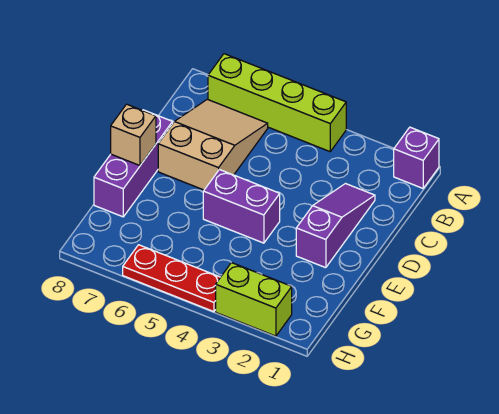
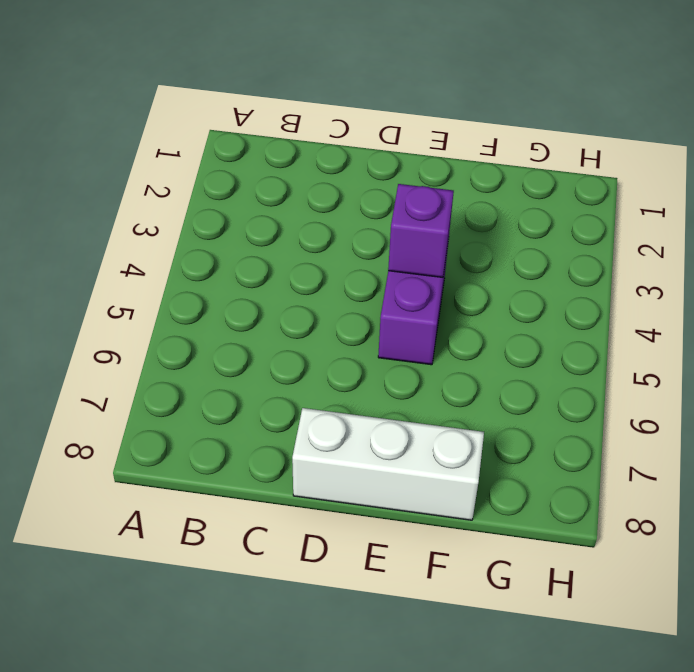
white 1x3 brick [292,408,484,520] -> purple 1x3 brick [94,110,173,217]
purple 1x1 brick [388,184,454,277] -> purple 1x1 brick moved to [394,127,439,188]
none -> lime 1x4 brick [208,54,346,152]
none -> tan 2x3 slope [158,99,268,190]

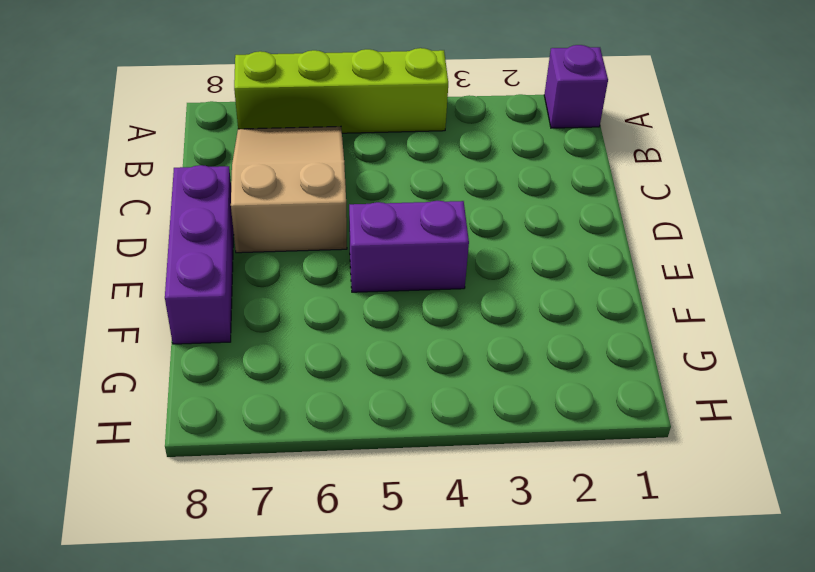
none -> purple 1x3 slope [296,184,375,268]
none -> lime 1x2 brick [216,263,292,336]

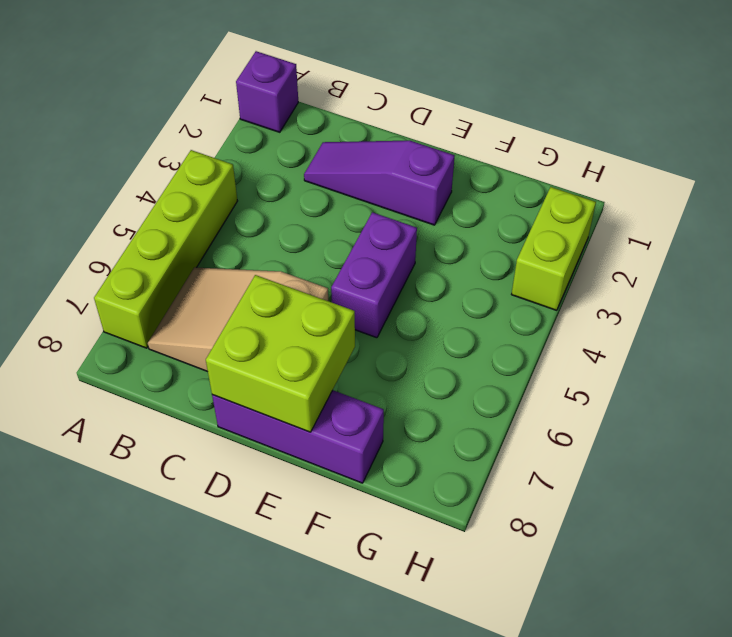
lime 2x2 brick [206,275,355,432] -> tan 1x1 brick [111,104,156,166]
none -> red 1x3 plate [123,245,220,312]

